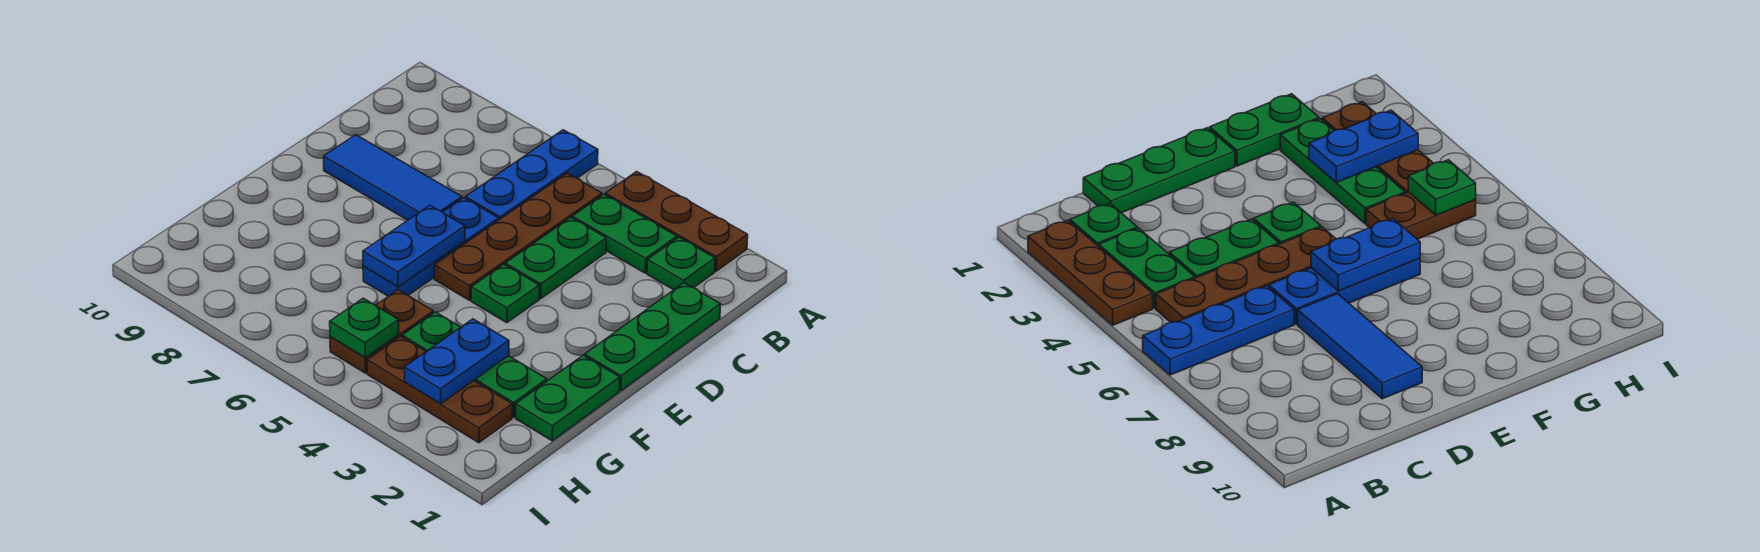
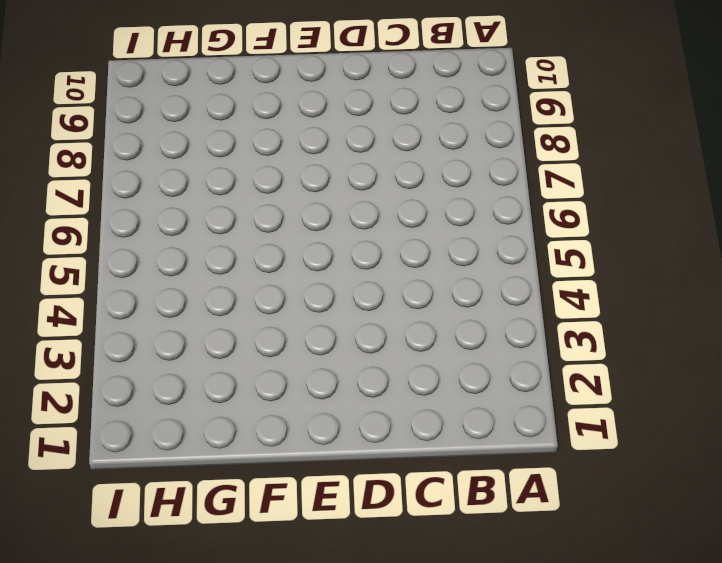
none -> brown 1x3 plate [605,171,748,271]
none -> blue 1x3 plate [465,130,598,220]
none -> green 1x1 plate [647,237,715,290]

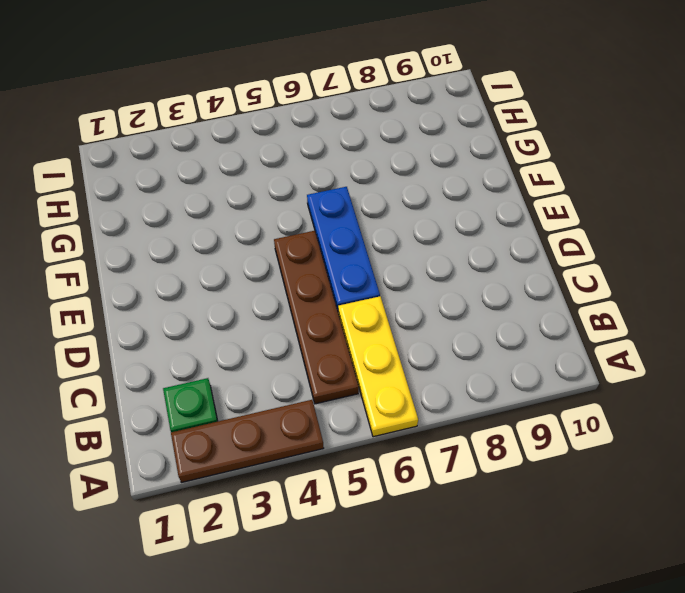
yellow 1x3 plate [338,296,418,437] -> blue 1x3 plate [465,130,598,220]
none -> green 1x2 plate [572,195,677,273]
none -> green 1x3 plate [585,283,721,391]
none -> green 1x2 plate [505,218,606,299]

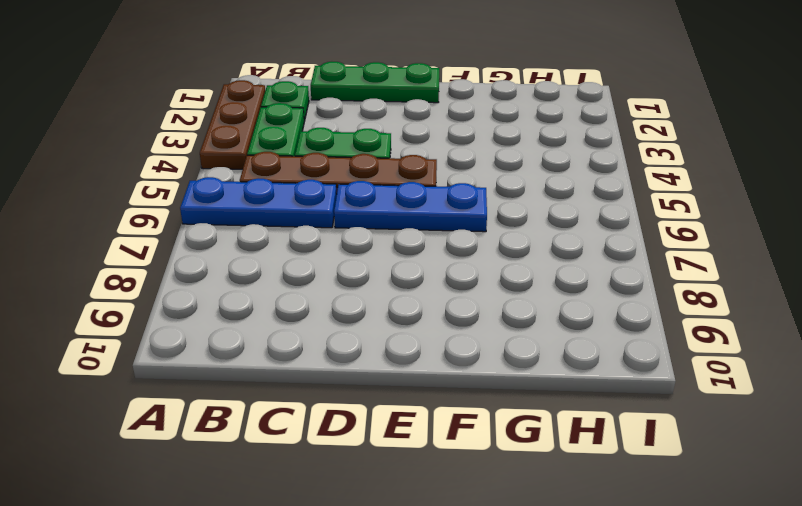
none -> blue 1x3 tile [324,135,462,220]
none -> green 1x1 plate [471,264,539,323]
none -> green 1x2 plate [516,355,620,441]

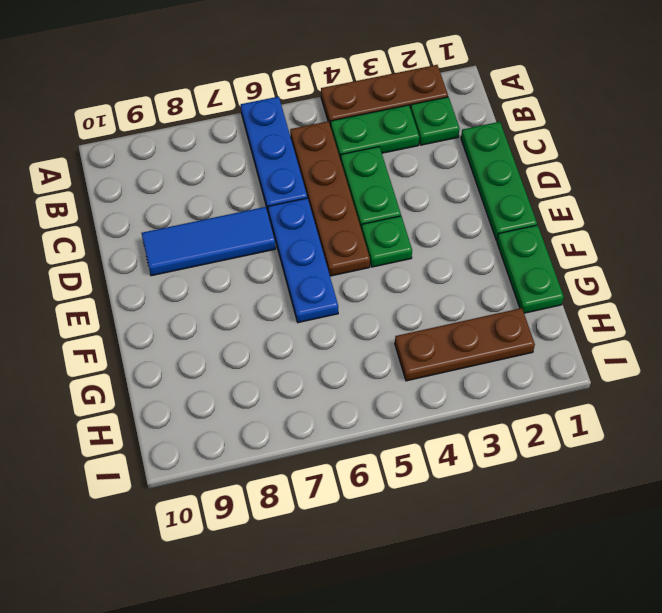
none -> green 1x3 plate [402,312,547,417]
none -> brown 1x2 plate [330,290,434,373]
none -> blue 1x2 plate [363,206,465,287]

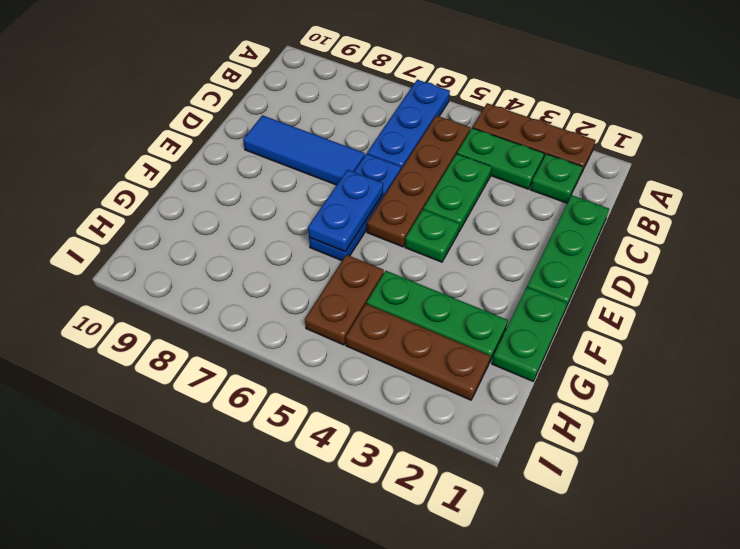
none -> blue 1x2 plate [405,319,509,404]
none -> green 1x1 plate [330,298,399,358]

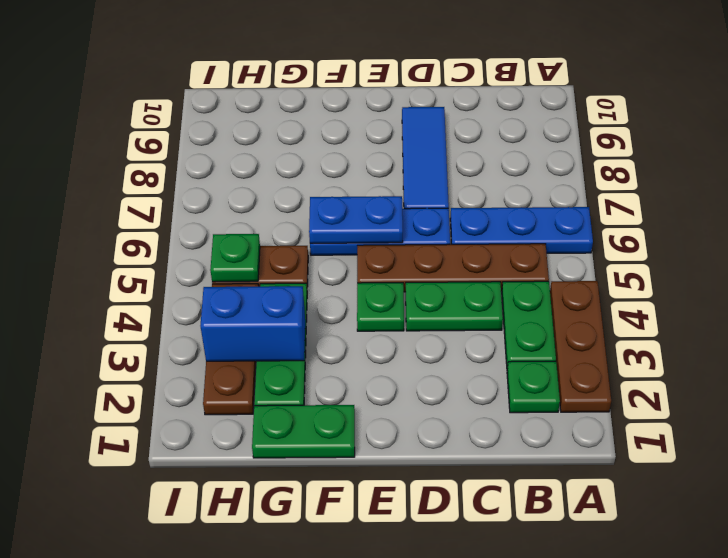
blue 1x2 brick [200,286,305,361] -> blue 1x2 plate [405,319,509,404]
none -> green 1x3 plate [585,283,721,391]

